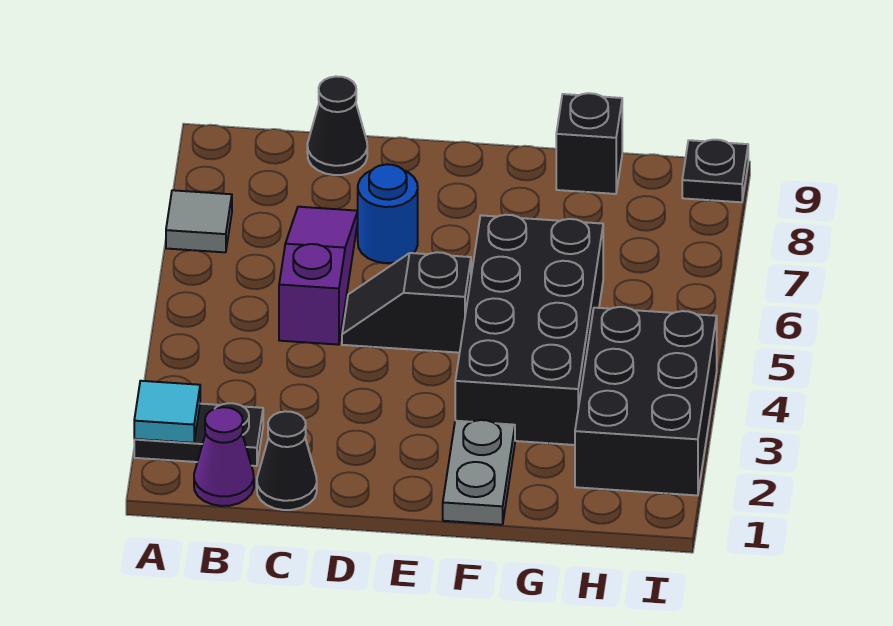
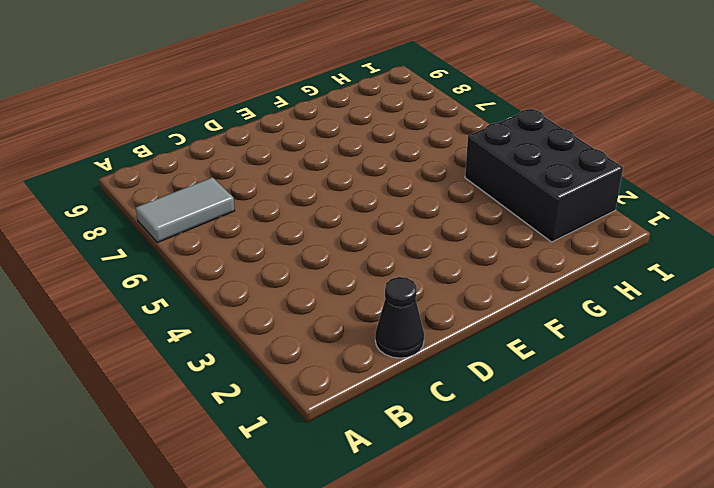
grey 1x2 tile [136,177,235,243] -> grey 1x1 tile [166,190,232,252]
none -> black 1x2 plate [134,403,263,466]
none -> purple 1x1 cone [194,407,254,506]
none -> purple 1x3 slope [279,207,358,345]

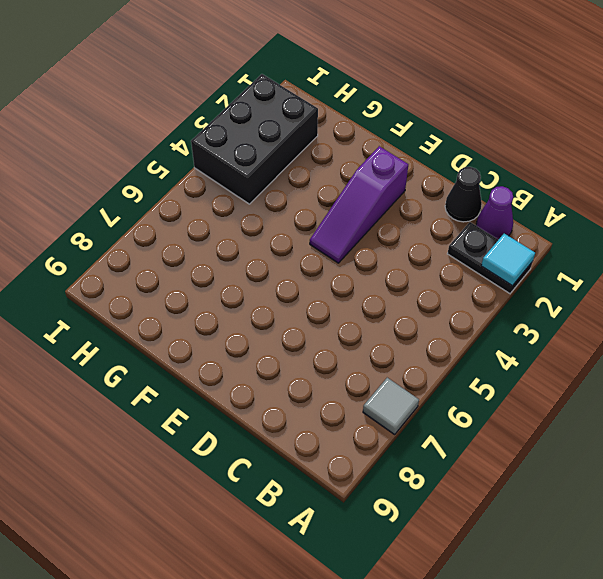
purple 1x3 slope [310,146,408,263] -> purple 1x3 slope moved to [279,207,358,345]
none -> black 1x1 cone [307,76,367,175]
none -> black 1x2 slope [342,252,471,353]
none -> blue 1x1 round brick [358,164,418,263]

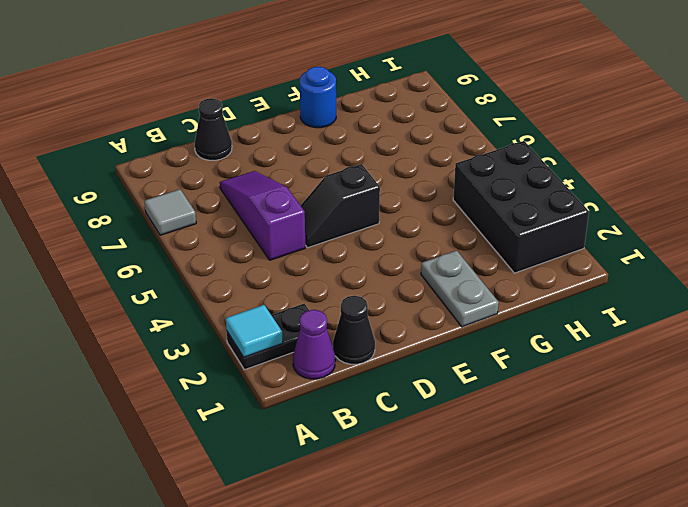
blue 1x1 round brick [300,67,336,128] -> blue 1x1 round brick moved to [358,164,418,263]
none -> black 2x4 brick [455,215,603,445]
none -> black 1x1 brick [556,93,622,194]
none -> black 1x1 plate [682,140,748,202]

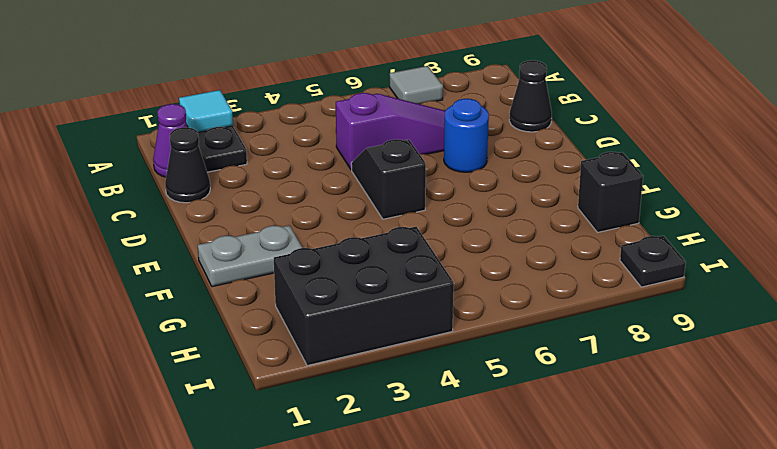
none -> black 2x4 brick [455,215,603,445]

